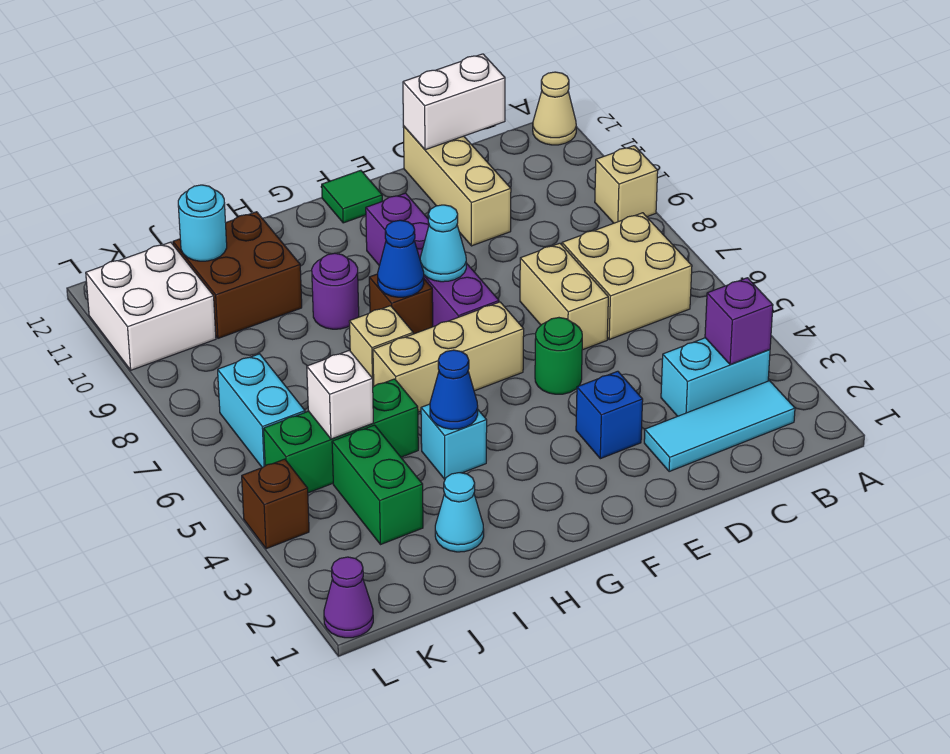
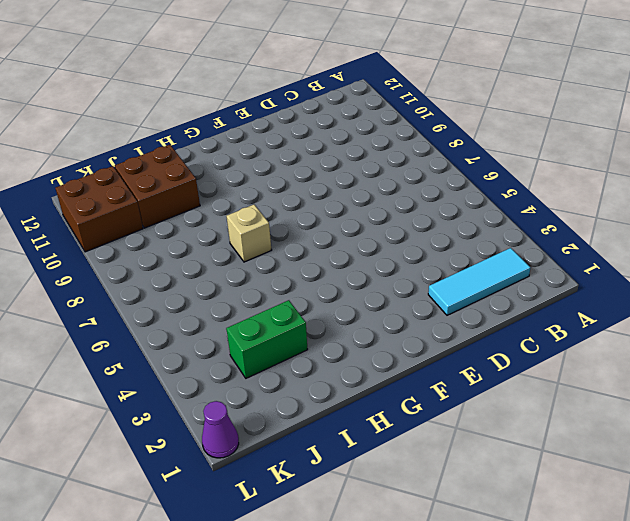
green 1x2 brick [226,300,308,378] -> green 1x2 brick turned to [332,425,423,545]
brown 2x2 brick [56,166,143,252] -> white 2x2 brick [86,242,216,370]
none -> tan 1x1 brick [595,146,658,223]
none -> tan 1x1 cone [533,72,576,145]
none -> cyan 1x2 brick [661,338,770,416]
none -> tan 2x2 brick [562,213,692,339]

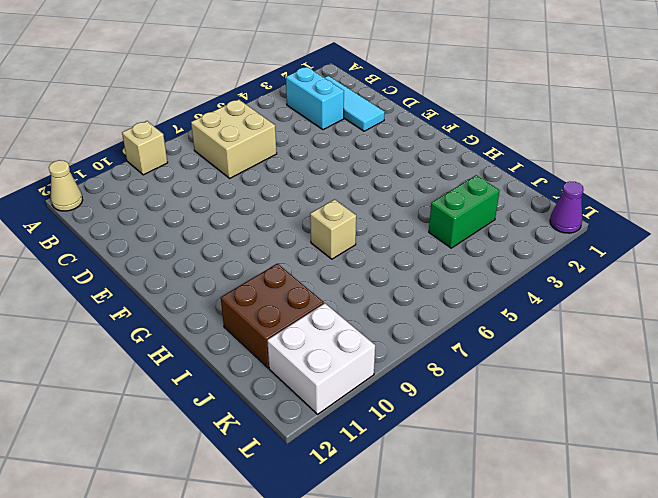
none -> tan 1x2 brick [520,243,608,350]
none -> tan 1x3 brick [403,126,511,246]
none -> blue 1x1 brick [576,371,643,459]
none -> green 1x1 round brick [535,318,582,394]

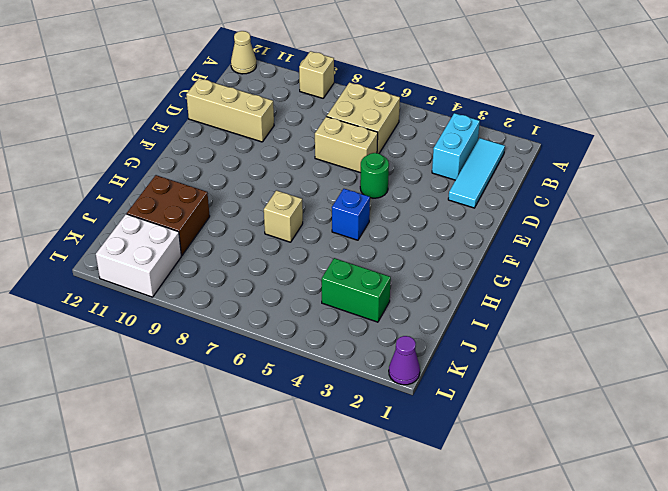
blue 1x1 brick [332,189,370,240] -> blue 1x1 brick moved to [576,371,643,459]
none -> tan 1x3 brick [373,302,524,412]
none -> purple 1x4 brick [366,193,499,327]
none -> green 1x1 tile [322,170,382,223]
none -> brown 1x1 brick [369,274,433,334]

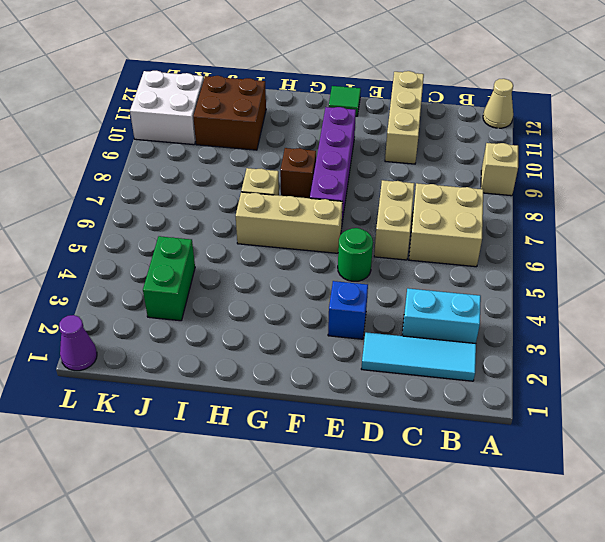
none -> cyan 1x1 brick [421,404,487,479]
none -> purple 1x1 round brick [312,253,359,329]
none -> cyan 1x1 cone [435,473,484,552]
none -> green 1x3 brick [264,379,418,493]

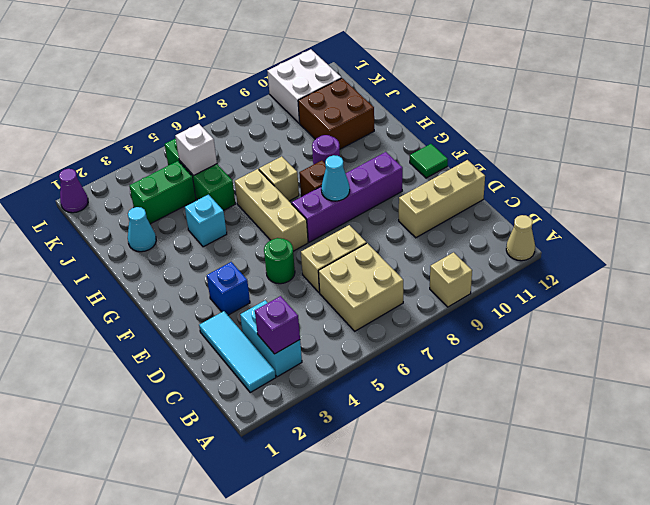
none -> cyan 1x2 brick [218,354,305,468]
none -> brown 1x1 brick [242,459,309,549]
none -> white 1x2 brick [403,54,505,150]
none -> blue 1x1 cone [378,220,424,297]

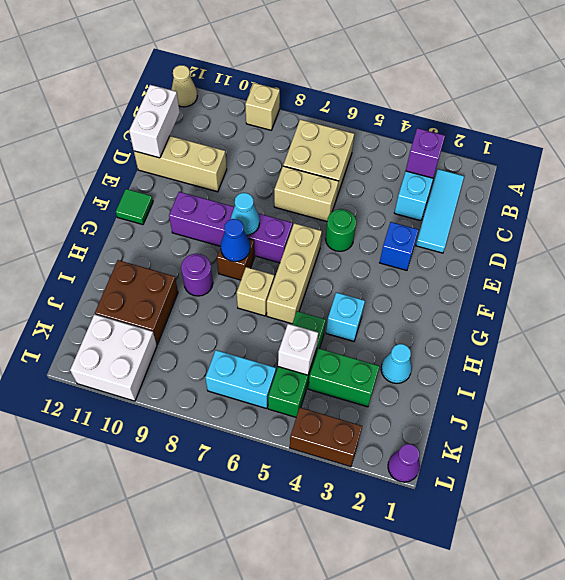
brown 1x2 brick [290,408,362,467] -> brown 1x1 brick [242,459,309,549]
none -> blue 1x1 cone [430,350,478,429]
none -> cyan 1x1 round brick [178,185,227,261]

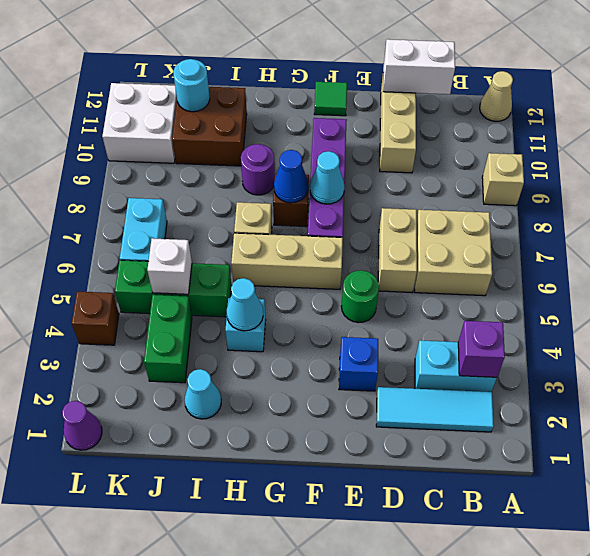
cyan 1x1 cone [226,278,263,331] -> blue 1x1 cone [430,350,478,429]

